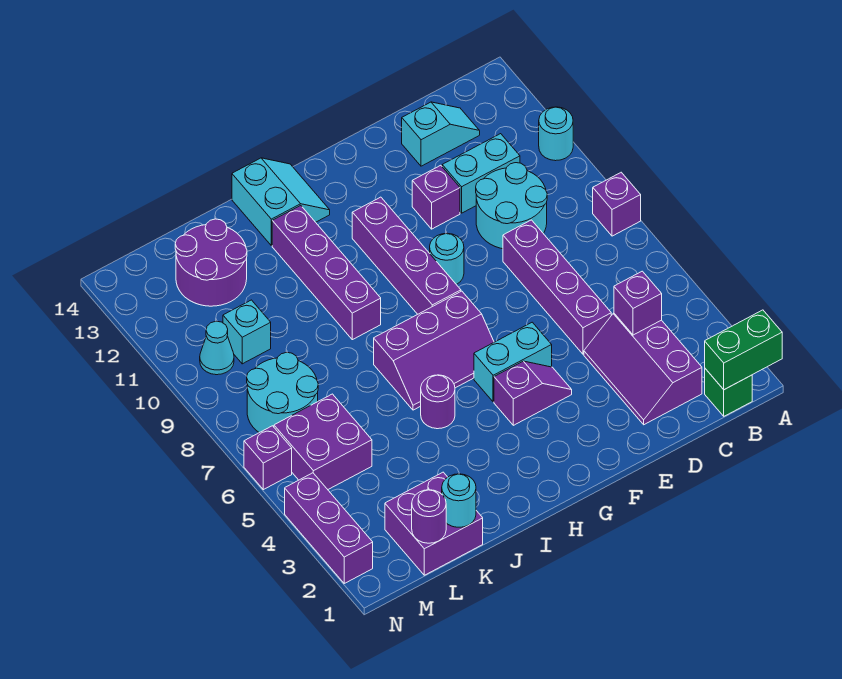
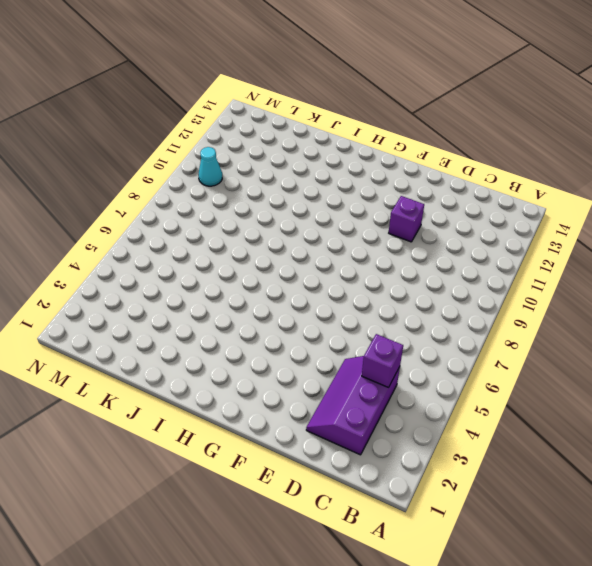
none -> purple 1x1 brick [593,172,641,236]
none -> cyan 1x1 round brick [539,107,573,161]
none -> green 1x1 brick [705,369,752,416]

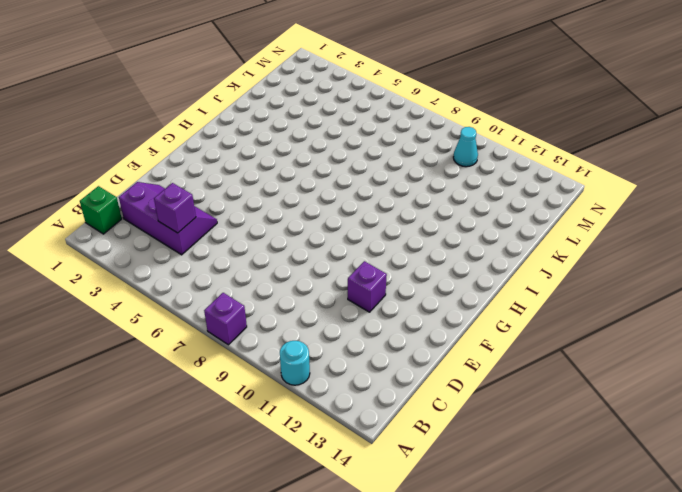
none -> cyan 2x2 round brick [476,163,547,249]
none -> cyan 1x2 brick [442,134,520,213]
none -> cyan 1x2 slope [402,102,480,166]

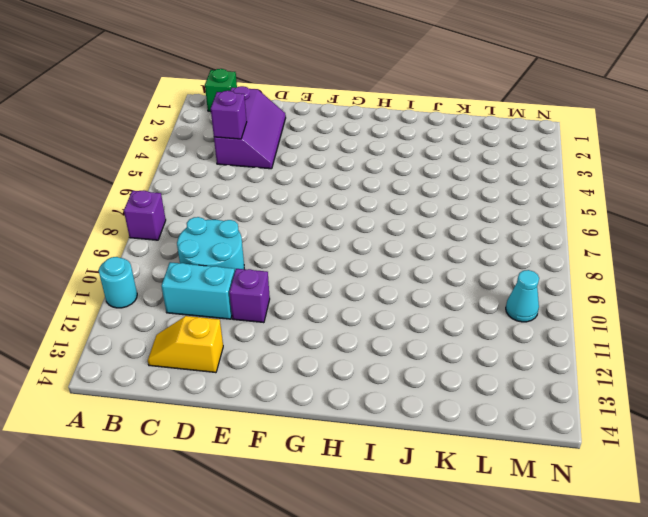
yellow 1x2 slope [148,316,223,373] -> cyan 1x2 slope [402,102,480,166]
none -> purple 1x4 brick [503,220,611,354]
none -> purple 1x2 slope [494,361,572,425]
none -> cyan 1x2 brick [474,322,552,402]

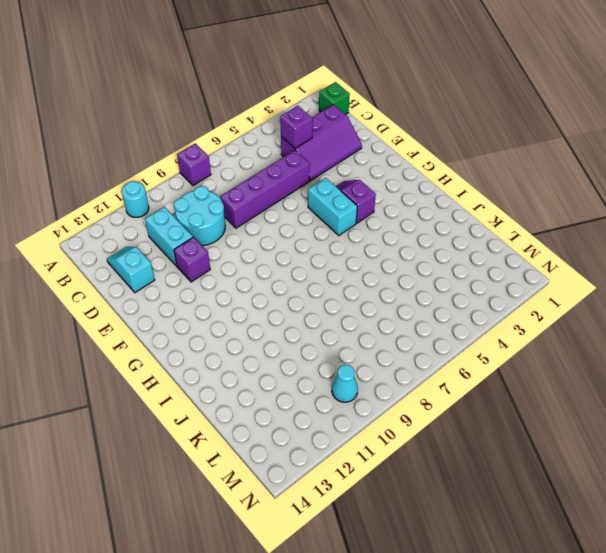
none -> cyan 1x1 round brick [430,233,464,285]
none -> purple 2x3 slope [374,291,494,410]
none -> purple 1x4 brick [352,197,461,314]

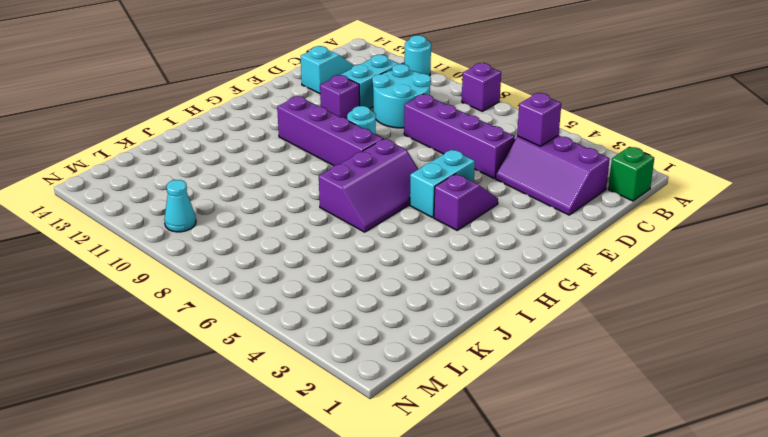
none -> cyan 2x2 slope [232,158,330,246]
none -> purple 1x1 round brick [421,375,455,429]
none -> purple 1x4 brick [272,205,381,340]

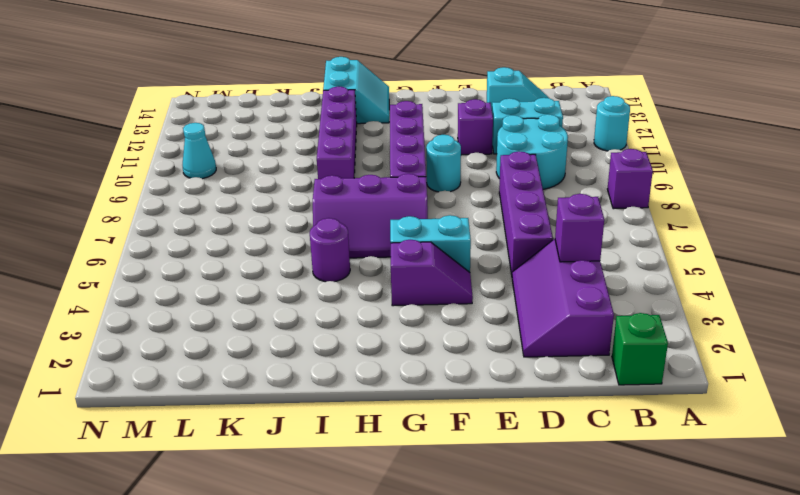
none -> purple 2x2 brick [385,472,483,575]
none -> purple 2x2 round brick [175,219,247,306]
none -> purple 2x2 brick [274,394,372,489]

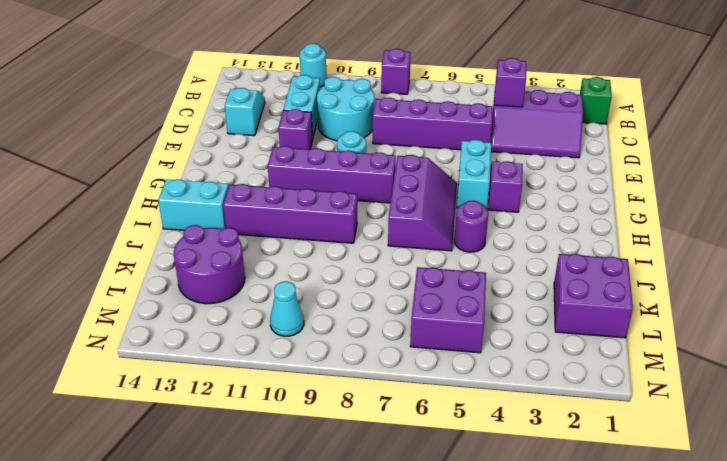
none -> cyan 2x2 round brick [247,352,318,433]
none -> cyan 1x1 brick [223,300,271,364]
none -> purple 1x3 brick [285,473,373,583]

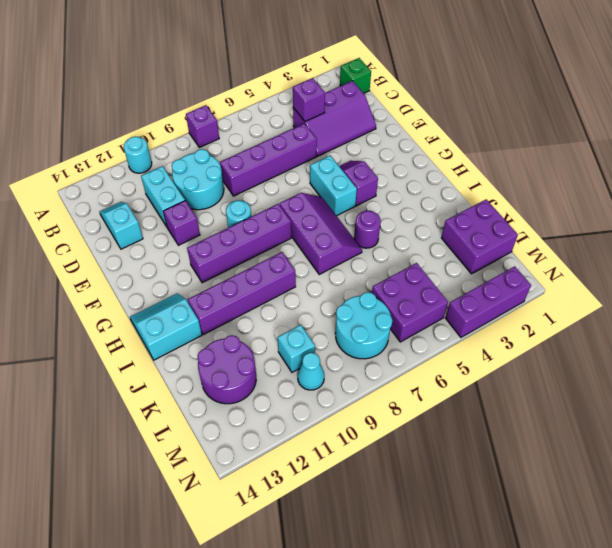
none -> purple 1x1 brick [244,426,292,490]
none -> green 1x2 brick [705,310,782,390]
none -> cyan 1x1 round brick [442,474,476,527]

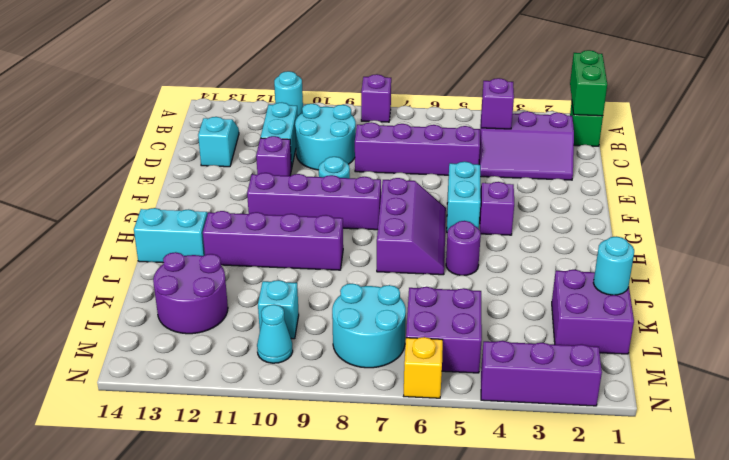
yellow 1x1 brick [404,337,443,398] -> purple 1x1 brick [244,426,292,490]
none -> purple 1x1 round brick [412,490,446,543]

